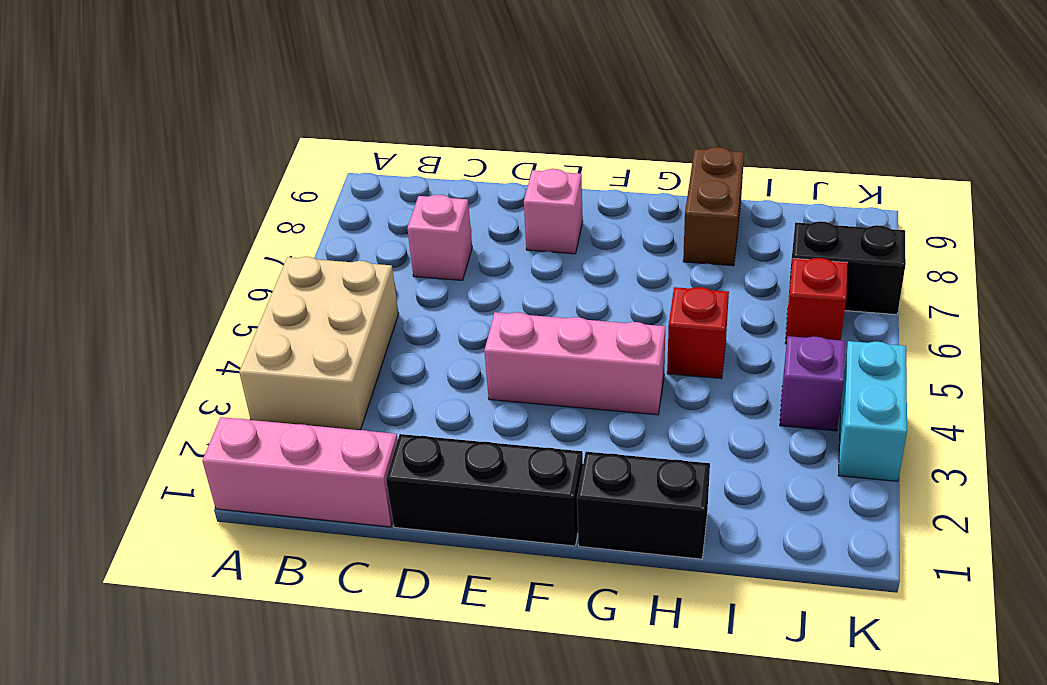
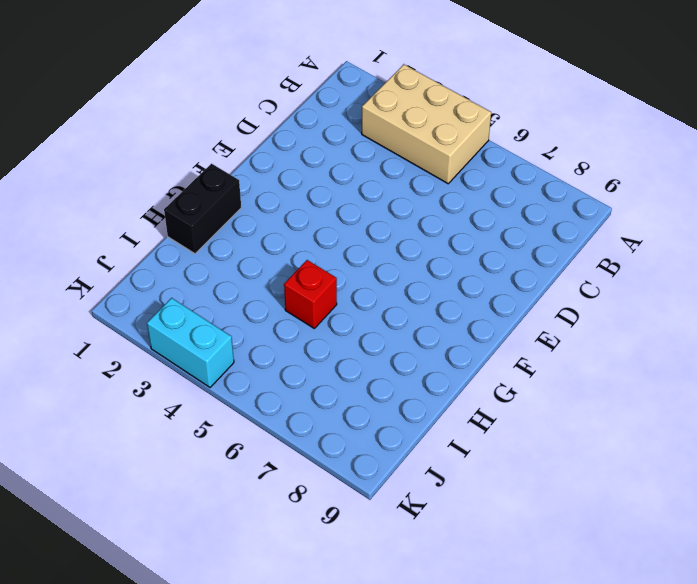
none -> pink 1x3 brick [202,417,398,527]
none -> pink 1x1 brick [407,195,472,280]
none -> black 1x3 brick [386,434,583,546]

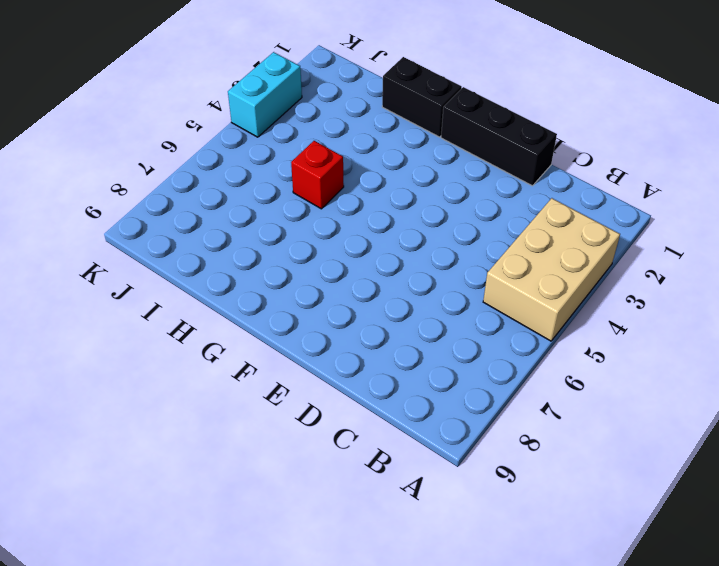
none -> pink 1x3 brick [202,417,398,527]
none -> pink 1x1 brick [407,195,472,280]
none -> pink 1x3 brick [484,312,665,415]

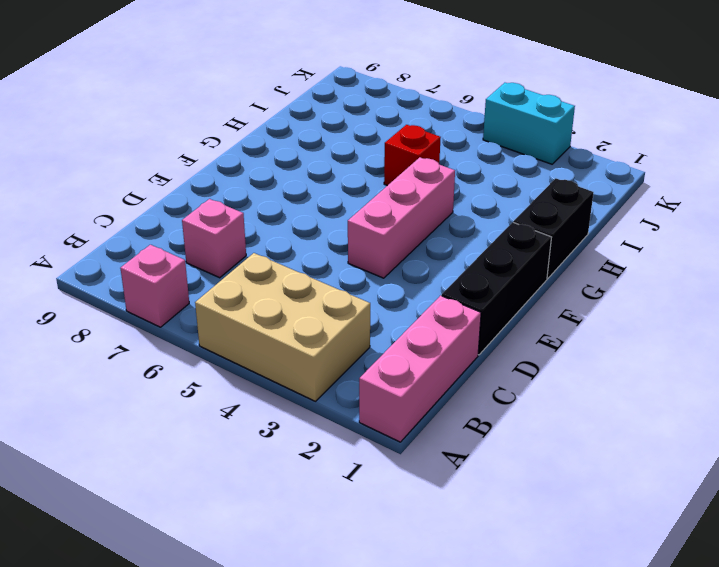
pink 1x1 brick [120,245,189,327] -> pink 1x1 brick moved to [524,169,583,254]
none -> brown 1x2 brick [683,147,744,266]
none -> purple 1x1 brick [780,336,845,431]
none -> red 1x1 brick [785,258,847,344]

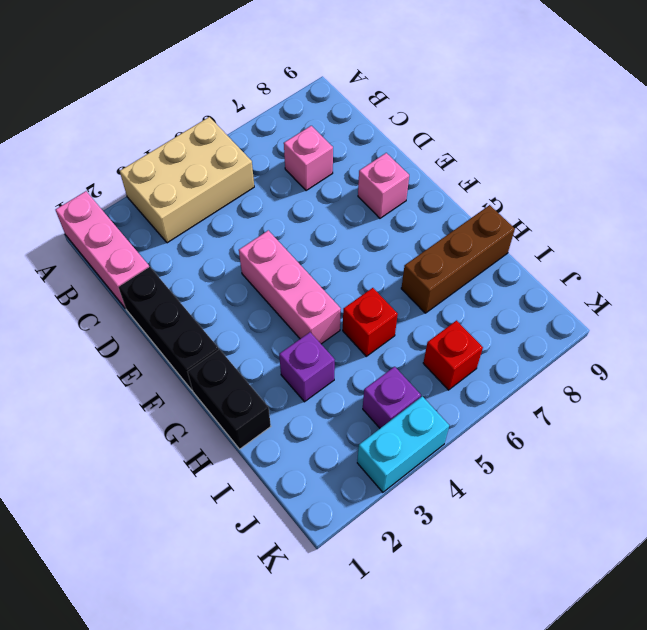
purple 1x1 brick [279,332,335,402] -> none
brown 1x3 brick [401,205,515,313] -> brown 1x2 brick [683,147,744,266]
none -> black 1x2 brick [788,221,906,315]

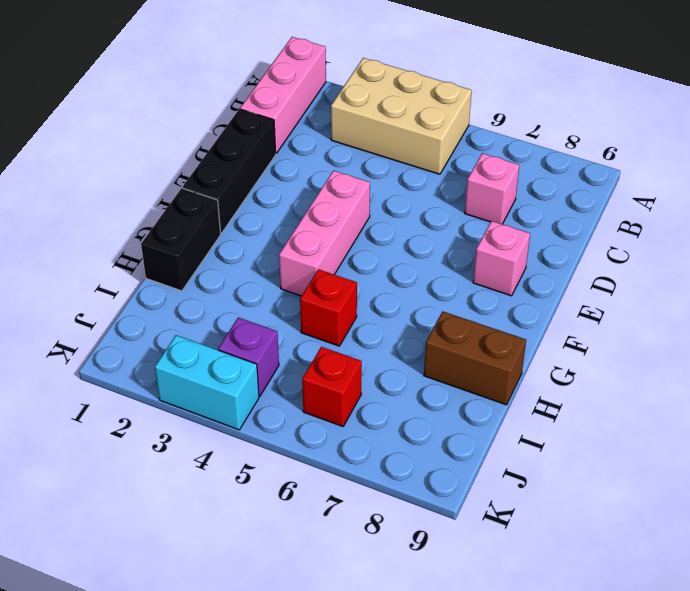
none -> black 1x2 brick [788,221,906,315]

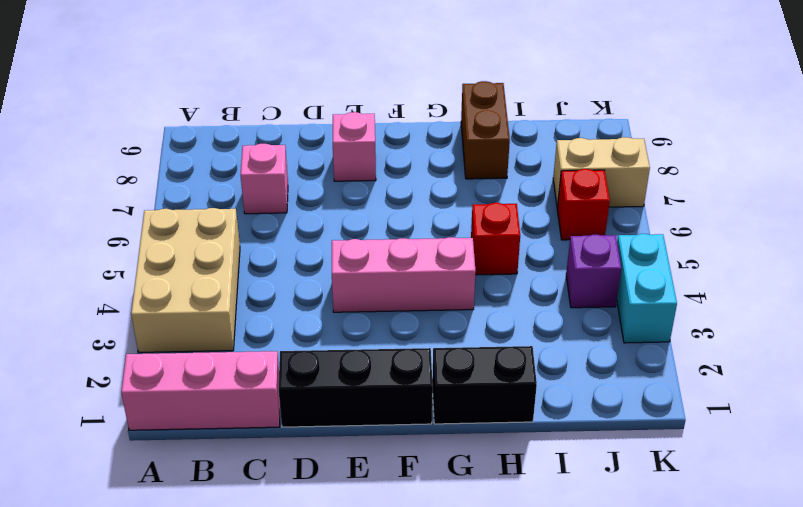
tan 1x2 brick [553,137,650,208] -> black 1x2 brick [788,221,906,315]

